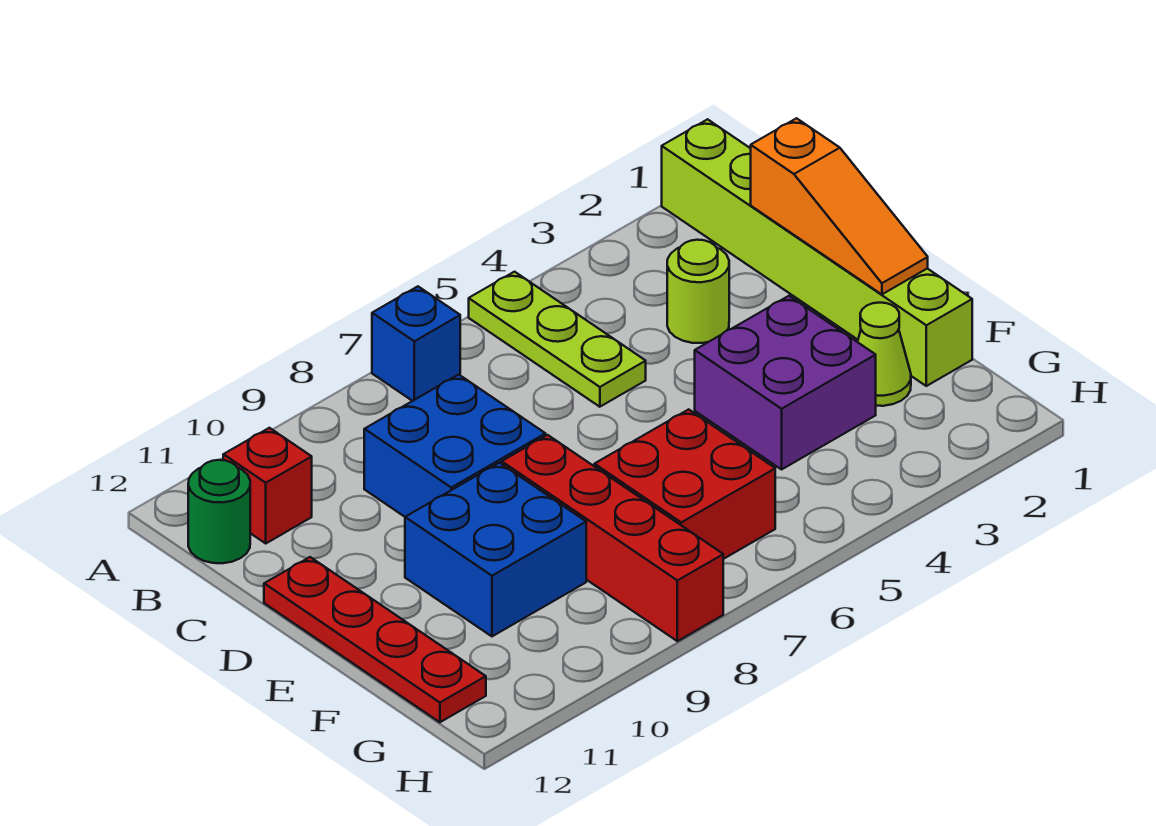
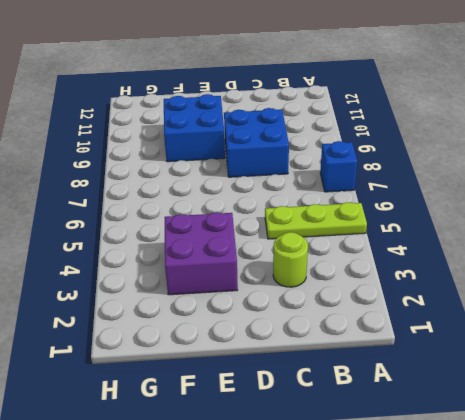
none -> lime 1x6 brick [662,119,972,386]
none -> red 1x1 brick [223,428,312,543]
none -> green 1x1 round brick [188,460,250,563]

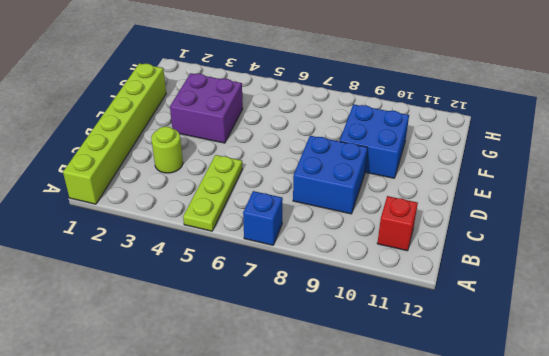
none -> green 1x1 round brick [188,460,250,563]
none -> red 1x4 plate [264,557,486,722]
none -> red 1x4 brick [502,435,723,641]

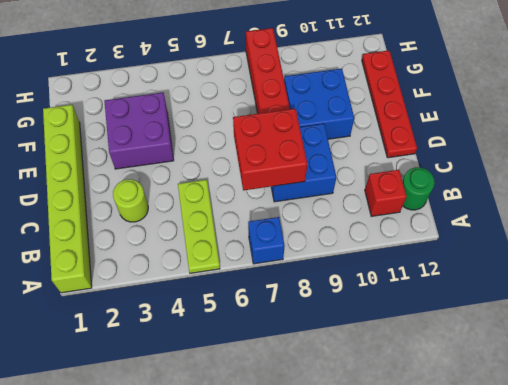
red 2x2 brick [233,109,307,190] -> red 2x2 brick moved to [594,409,775,559]
none -> lime 1x1 cone [858,303,911,406]
none -> orange 1x3 slope [751,118,928,294]

